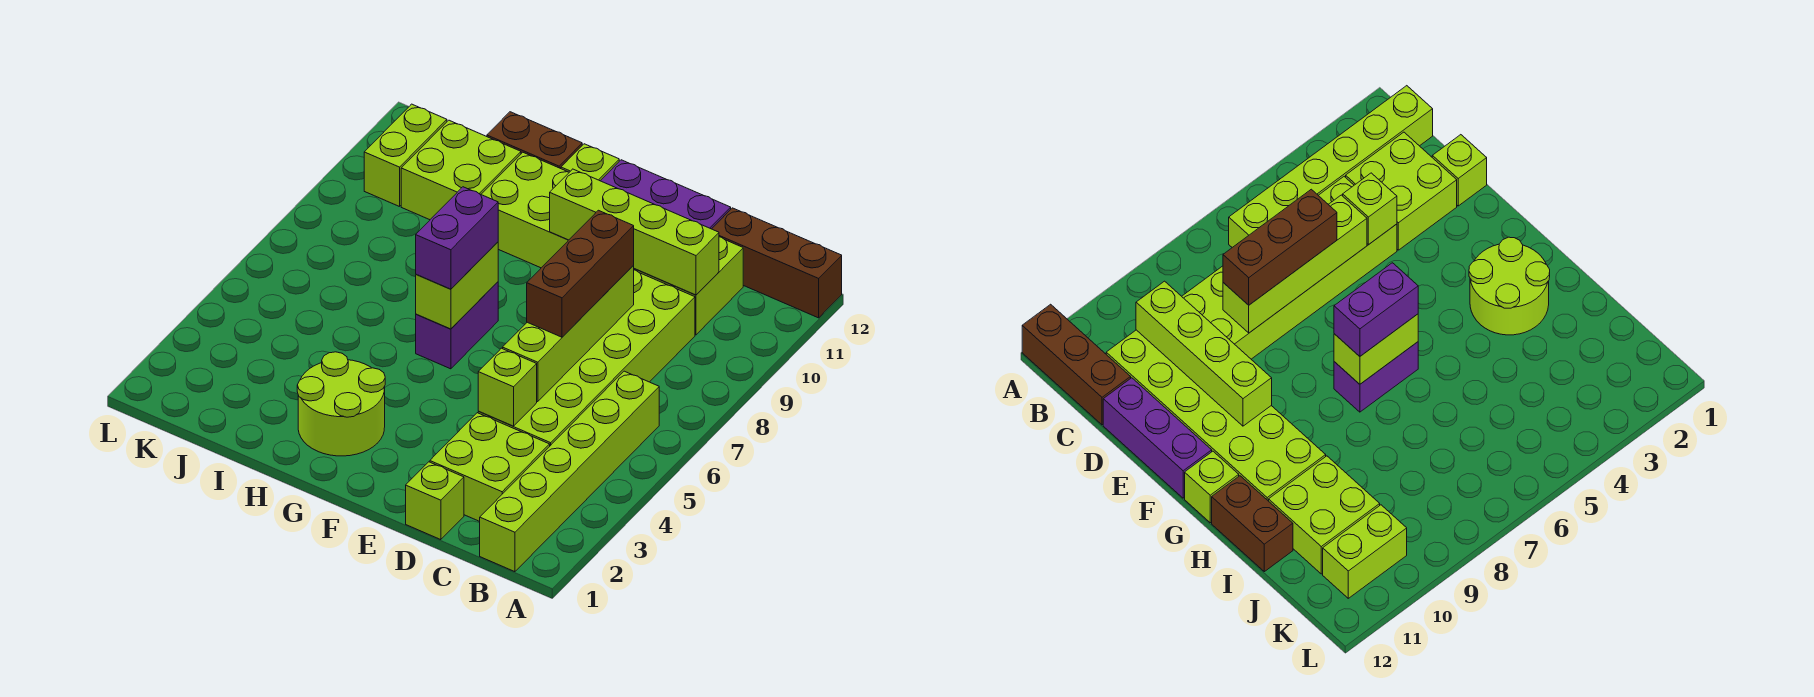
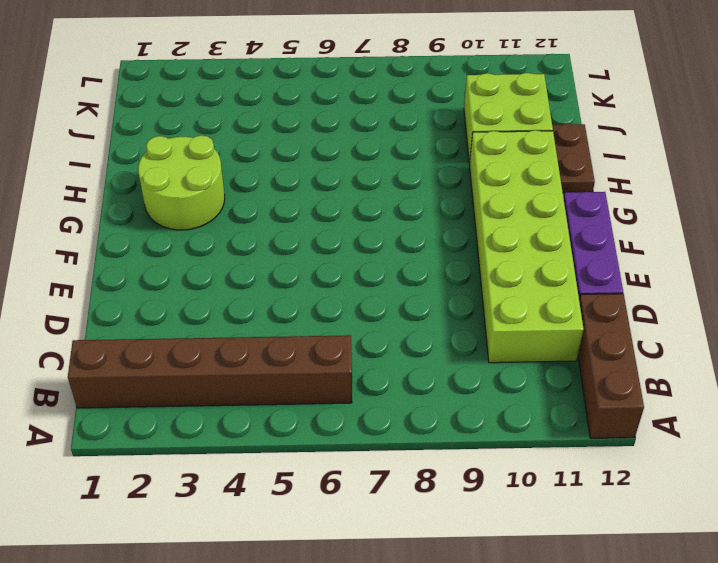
brown 1x6 brick [68,335,352,408] -> lime 1x6 brick [480,371,659,572]
brown 1x2 plate [552,124,595,193] -> brown 1x2 brick [487,112,582,169]
none -> lime 2x2 brick [430,413,550,521]
none -> lime 2x6 brick [478,270,695,446]
none -> lime 1x1 brick [406,462,464,540]

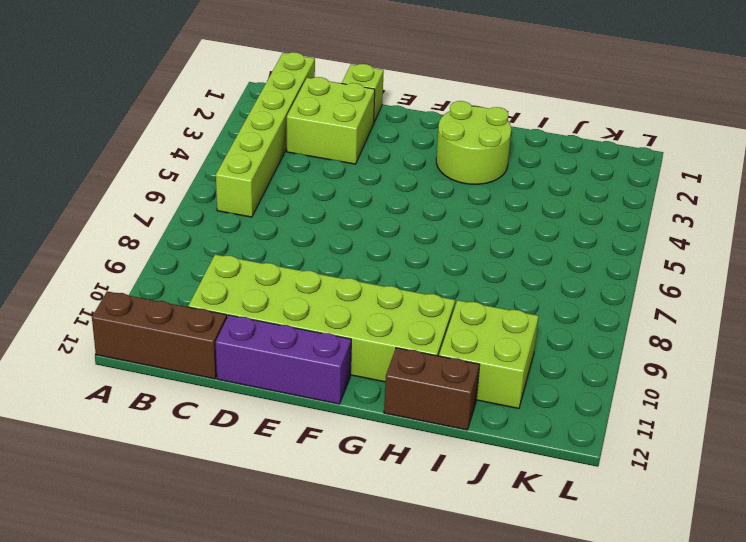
none -> lime 2x6 brick [478,270,695,446]
none -> purple 1x2 brick [416,282,498,369]
none -> lime 1x1 brick [561,144,619,181]

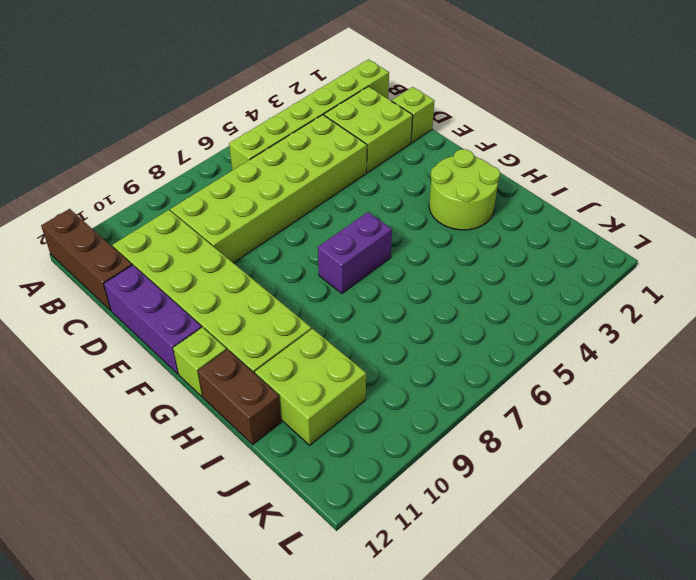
none -> lime 1x2 brick [364,104,447,207]
none -> lime 1x4 brick [550,169,719,295]
none -> lime 1x1 brick [478,348,537,426]

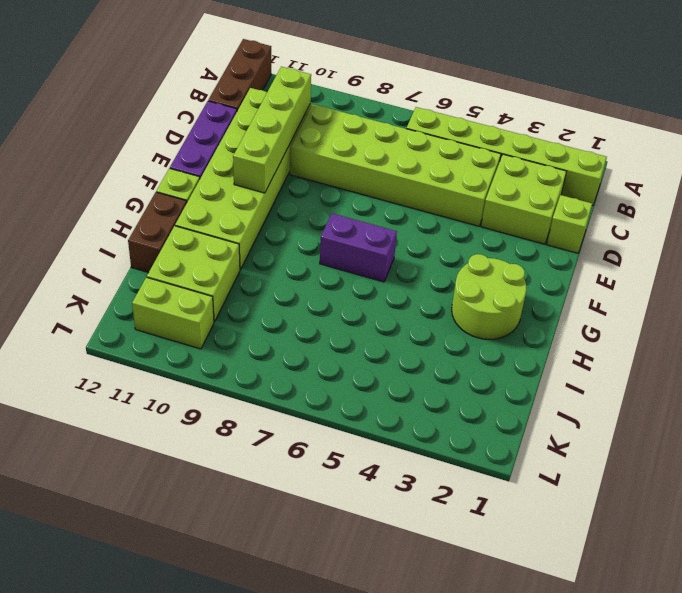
none -> lime 1x1 brick [478,348,537,426]
none -> lime 1x4 brick [503,266,634,402]
none -> lime 1x2 brick [416,242,498,329]

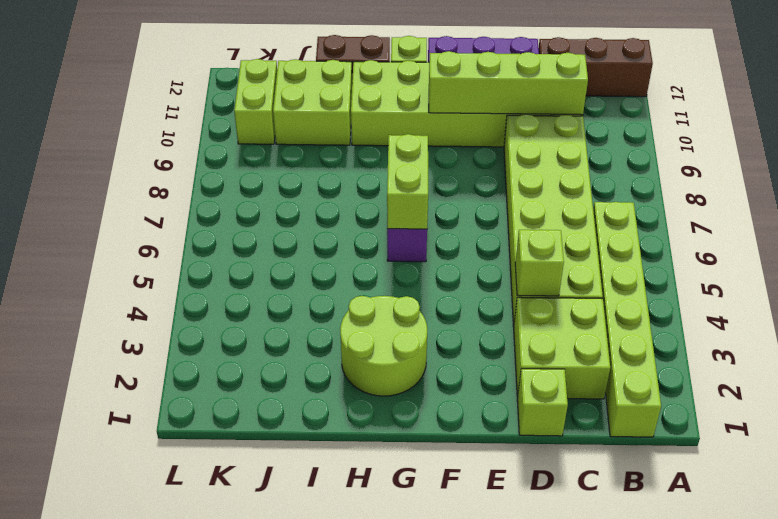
none -> lime 1x4 brick [503,266,634,402]
none -> brown 1x3 brick [527,210,634,337]
none -> purple 1x2 brick [416,187,498,289]

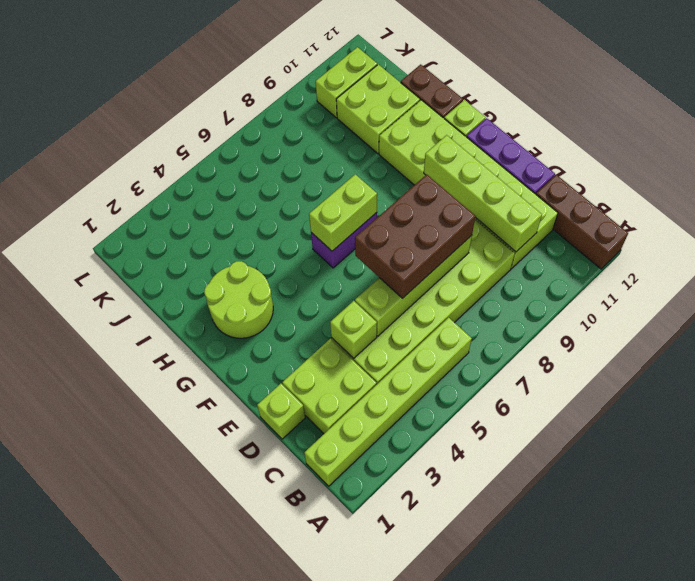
brown 2x3 brick [355,175,475,298] -> brown 1x3 brick [527,210,634,337]
none -> purple 1x2 brick [416,187,498,289]

